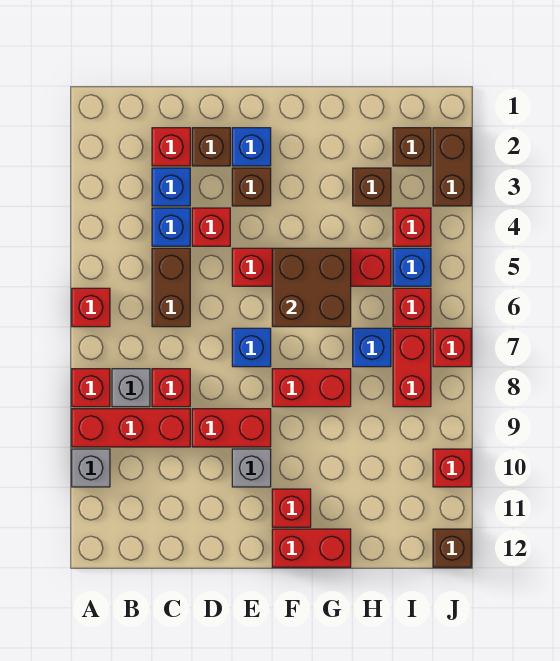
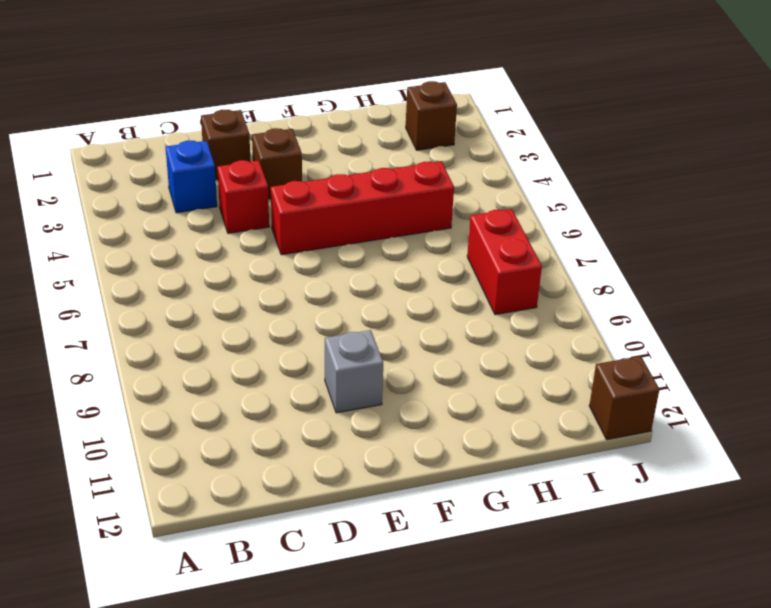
none -> red 1x1 brick [72,288,110,327]
none -> red 1x1 brick [72,369,110,407]
none -> red 1x3 brick [72,409,190,447]
none -> grey 1x1 brick [72,449,110,487]

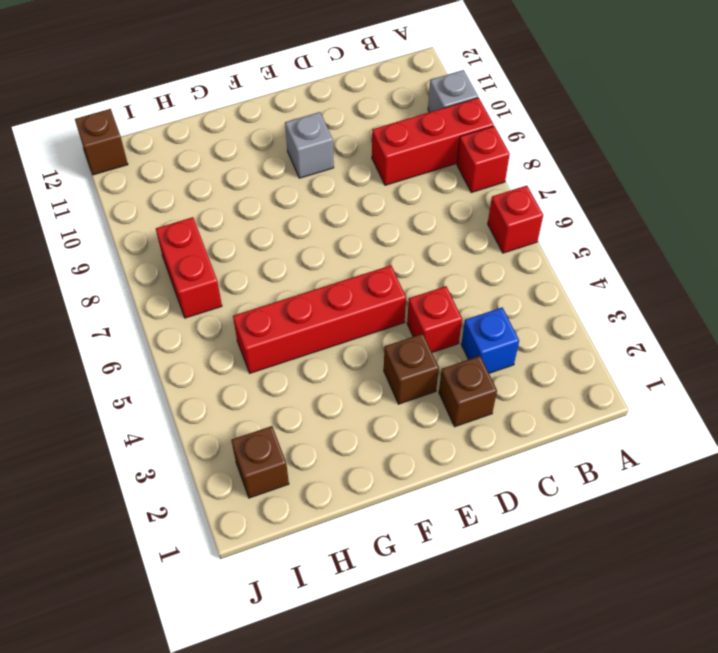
none -> grey 1x1 brick [112,369,150,407]
none -> red 1x1 brick [152,128,190,166]
none -> blue 1x1 brick [152,208,190,246]
none -> brown 1x2 brick [152,248,190,327]

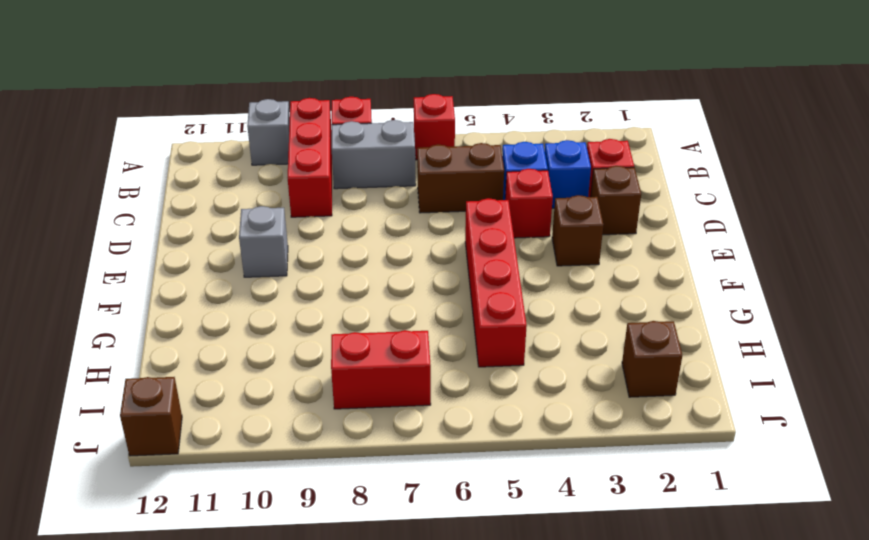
grey 1x2 brick [332,120,416,189] -> grey 1x1 brick [112,369,150,407]
none -> red 1x1 brick [152,369,190,407]
none -> red 1x2 brick [192,409,271,447]
none -> blue 1x1 brick [232,128,271,166]
none -> blue 1x1 brick [232,328,271,367]

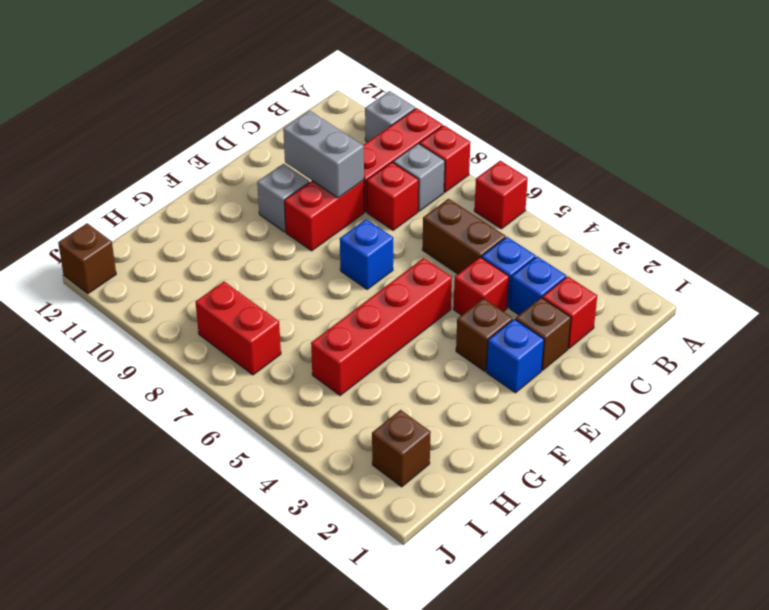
grey 1x2 brick [283,111,364,198] -> none
none -> red 1x2 brick [272,369,351,407]
none -> red 1x1 brick [272,489,311,527]
none -> red 1x2 brick [272,529,351,567]
none -> brown 1x1 brick [353,168,391,206]

